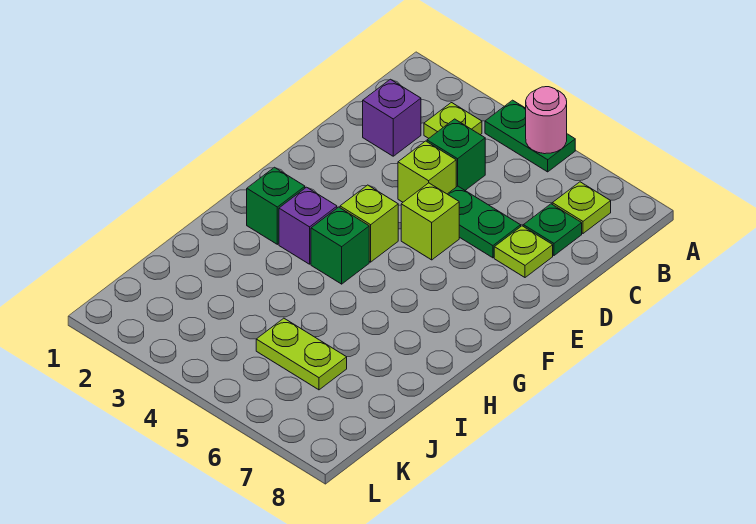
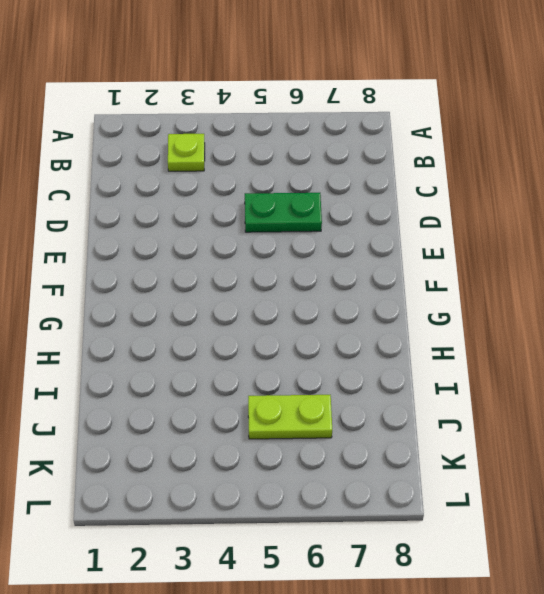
none -> green 1x2 plate [485,100,575,172]
none -> lime 1x1 plate [552,182,611,233]
none -> purple 1x1 brick [363,79,421,156]

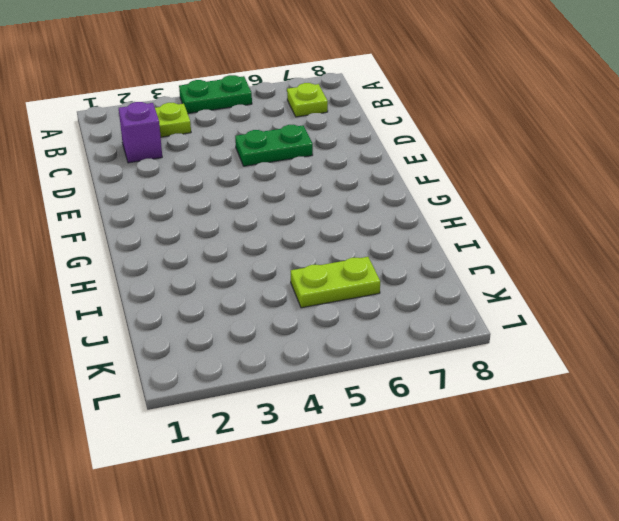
none -> green 1x1 brick [427,119,485,190]
none -> green 1x1 plate [523,204,582,255]
none -> lime 1x1 brick [398,141,456,202]

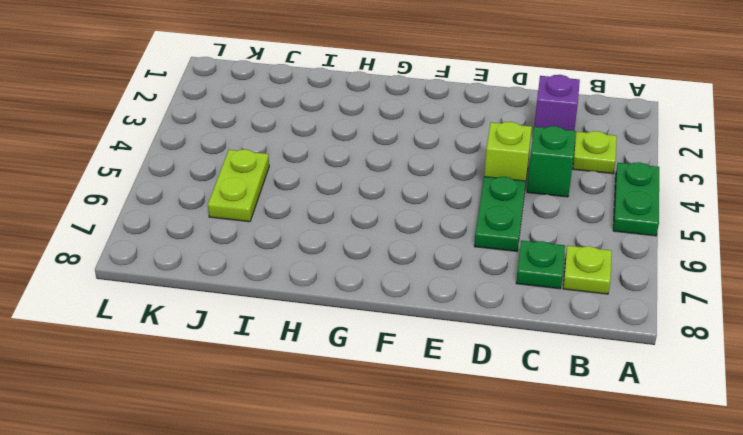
none -> lime 1x1 plate [494,226,553,277]
none -> lime 1x1 brick [401,183,459,260]
none -> lime 1x1 brick [340,185,398,262]

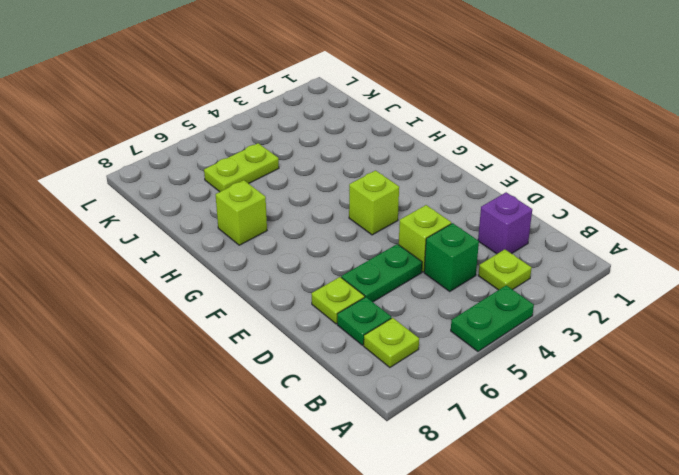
lime 1x1 brick [216,180,267,245] -> lime 1x1 brick moved to [401,183,459,260]
none -> green 1x1 brick [247,167,305,244]
none -> purple 1x1 brick [279,187,337,264]
none -> green 1x1 brick [311,207,369,284]

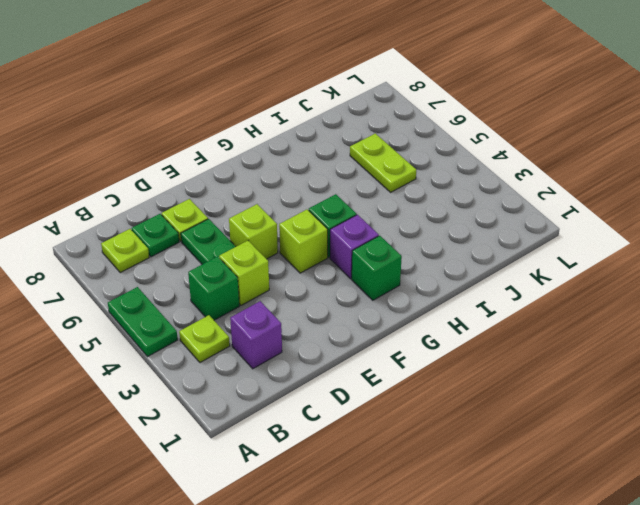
none -> pink 1x1 round brick [526,87,567,154]

